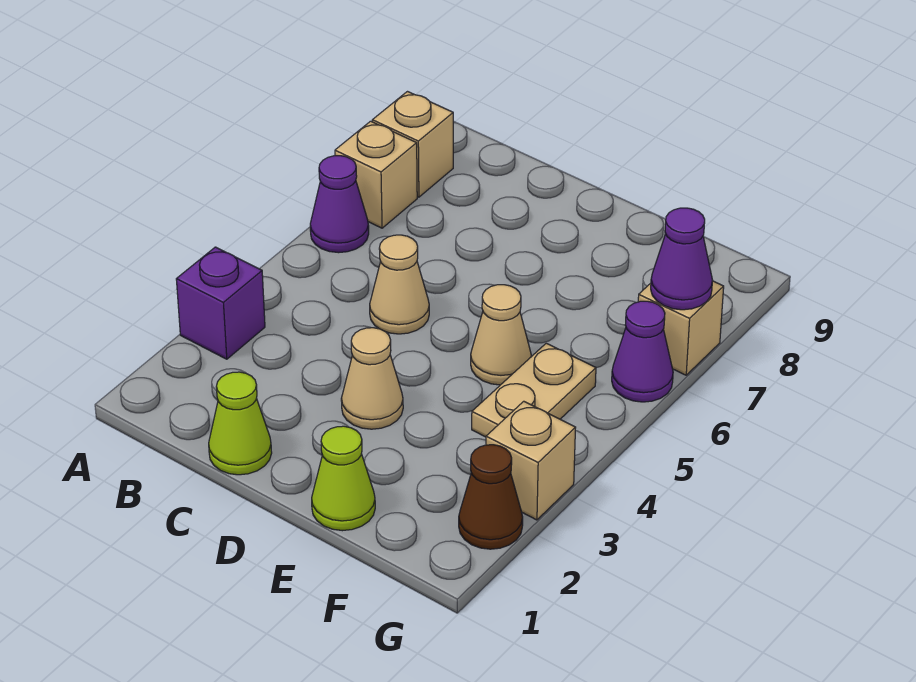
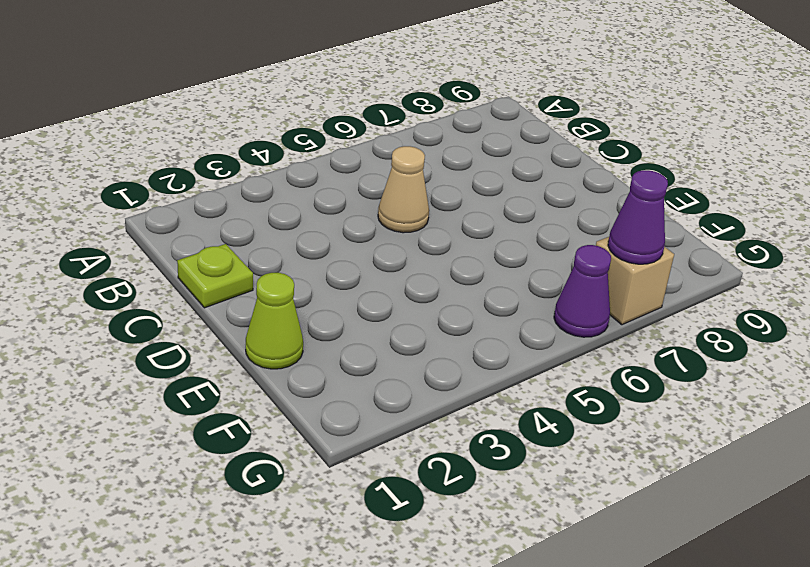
lime 1x1 plate [177,244,253,308] -> lime 1x1 cone [209,372,272,475]
none -> purple 1x1 brick [176,247,265,359]
none -> purple 1x1 cone [310,156,369,253]
none -> tan 1x1 brick [335,121,417,228]

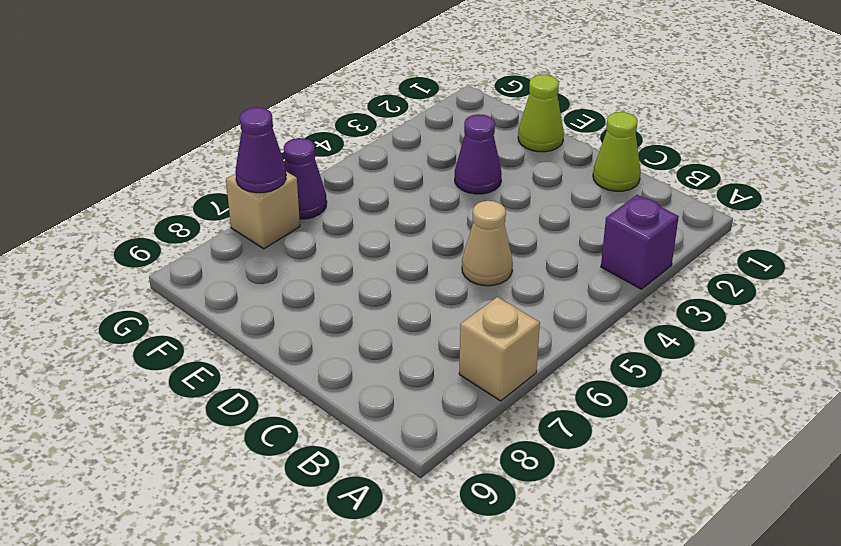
purple 1x1 cone [455,114,502,194] -> purple 1x1 cone moved to [310,156,369,253]
none -> tan 1x1 brick [372,92,453,197]
none -> tan 1x1 cone [341,328,403,429]
none -> tan 1x1 cone [471,285,531,385]

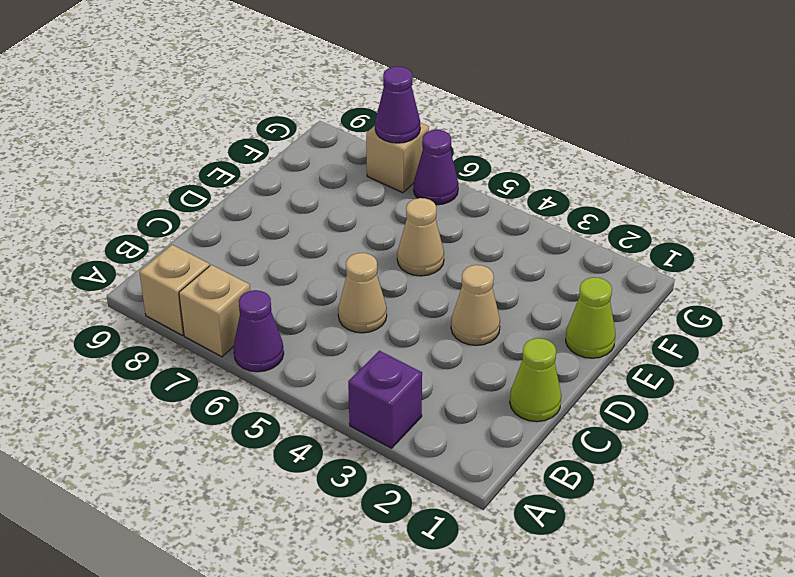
none -> tan 1x2 plate [472,343,596,437]
none -> brown 1x1 cone [459,445,523,549]
none -> tan 1x1 brick [486,401,576,520]

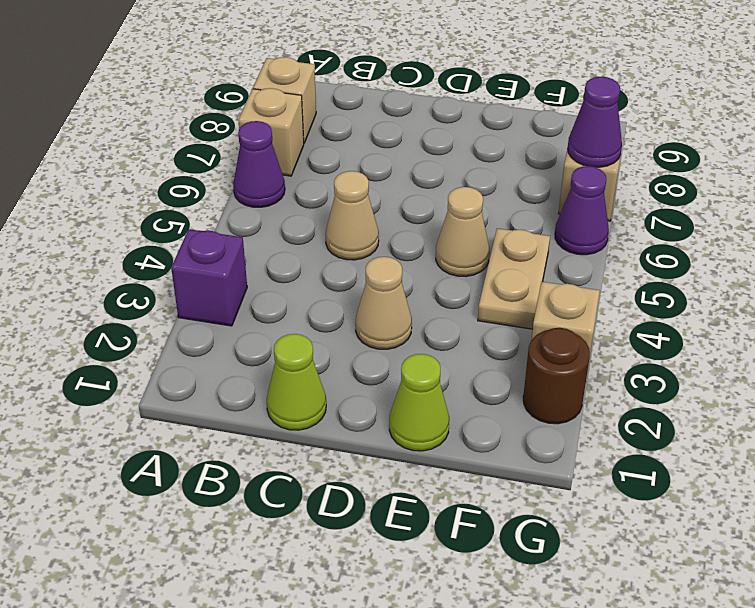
brown 1x1 round brick [523,328,590,424] -> brown 1x1 cone [459,445,523,549]

